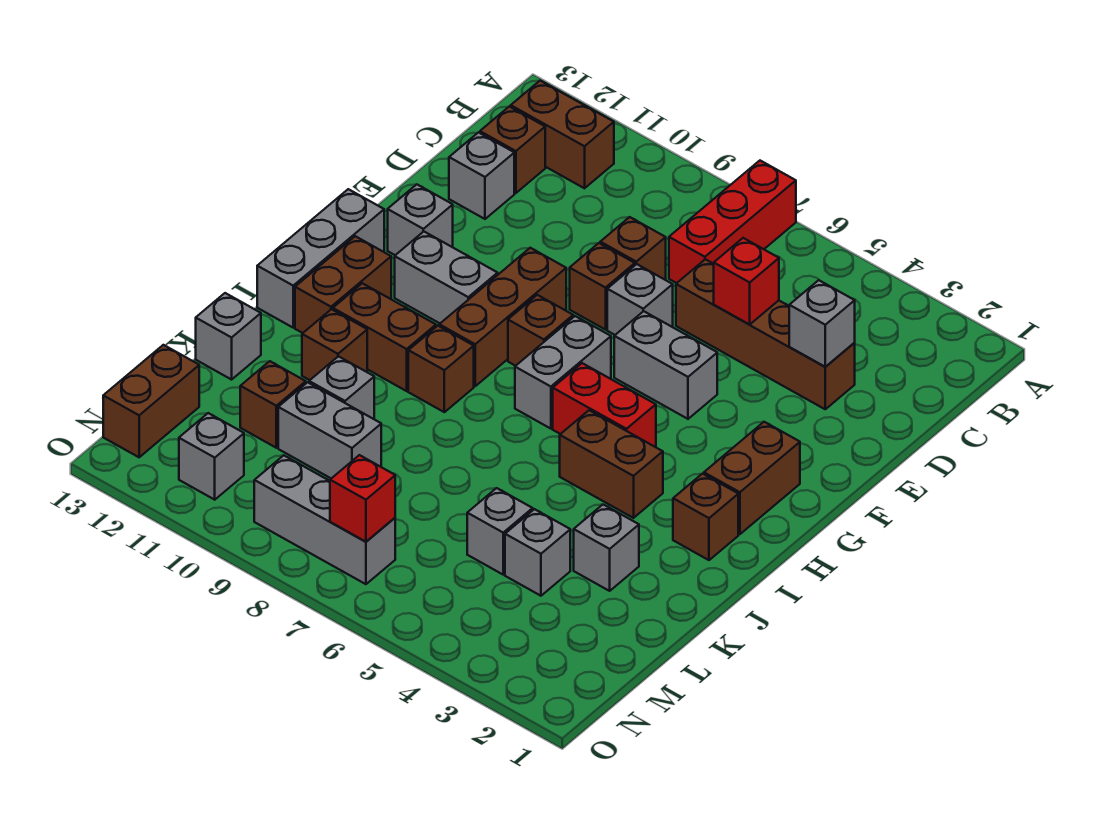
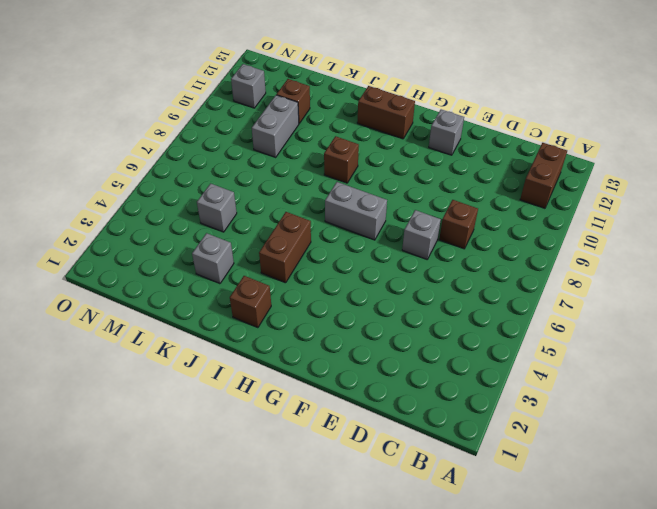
none -> red 1x3 brick [669,161,796,283]
none -> brown 1x1 brick [480,107,545,193]
none -> brown 1x4 brick [676,259,855,409]
none -> grey 1x1 brick [449,133,514,219]

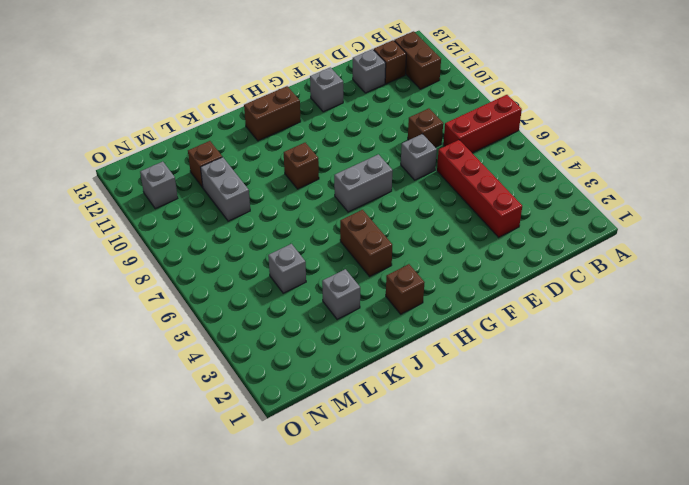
red 1x4 brick [437,140,522,237] -> brown 1x4 brick [676,259,855,409]
none -> brown 1x1 brick [570,243,635,330]
none -> grey 1x2 brick [614,311,717,419]
none -> brown 1x3 brick [439,248,566,386]
none -> brown 1x2 brick [704,422,800,534]

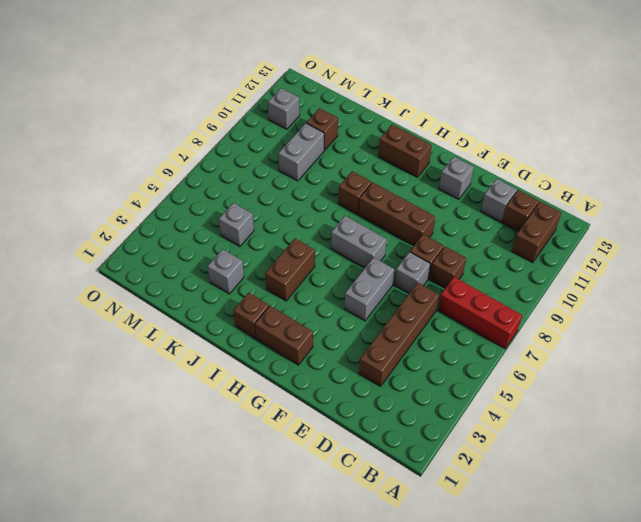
none -> brown 1x1 brick [508,295,573,366]
none -> grey 1x2 brick [395,232,498,323]
none -> grey 1x3 brick [257,189,384,327]
none -> red 1x2 brick [553,363,656,447]

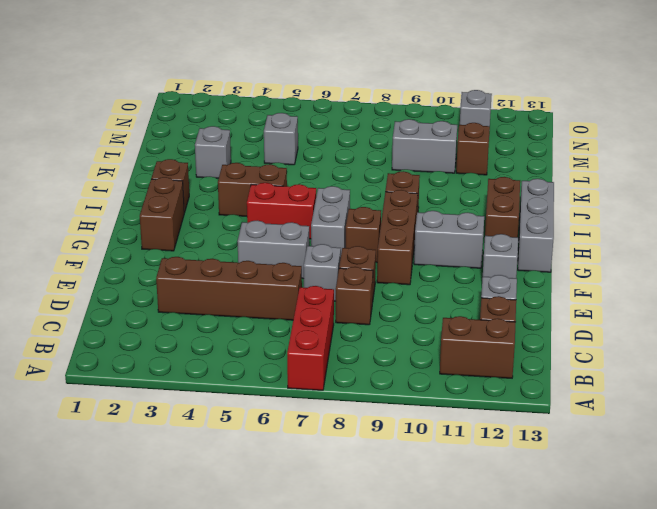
none -> brown 1x2 brick [333,283,436,391]
none -> brown 1x1 brick [302,309,367,380]
none -> grey 1x1 brick [309,356,374,419]
none -> grey 1x1 brick [196,293,261,380]

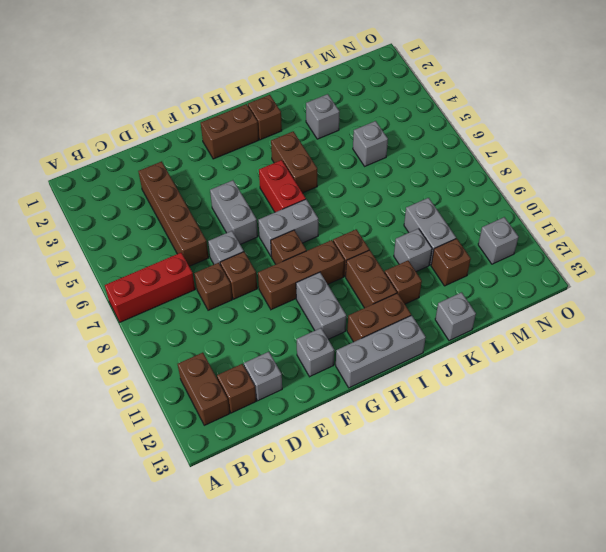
none -> grey 1x1 brick [505,509,570,596]
none -> brown 1x2 brick [103,345,199,457]
none -> grey 1x3 brick [254,455,395,584]
none -> grey 1x1 brick [789,280,855,367]

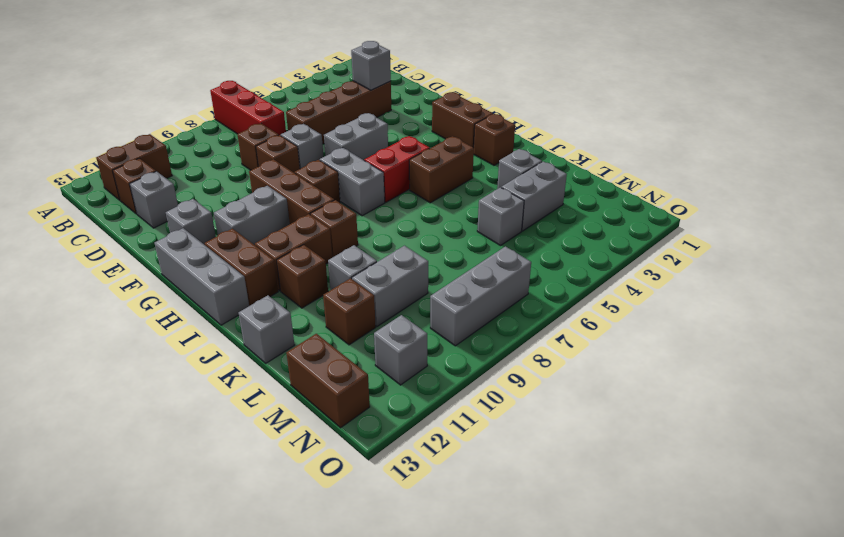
grey 1x2 brick [501,161,567,231] -> grey 1x1 brick [505,509,570,596]
none -> red 1x1 brick [714,238,779,324]
none -> red 1x1 brick [330,455,395,542]

